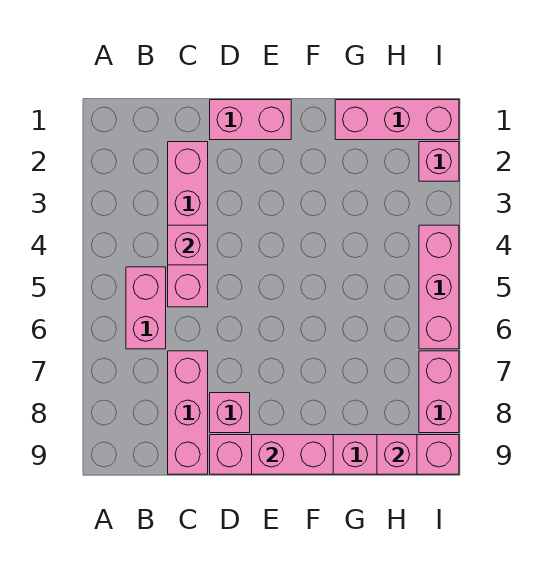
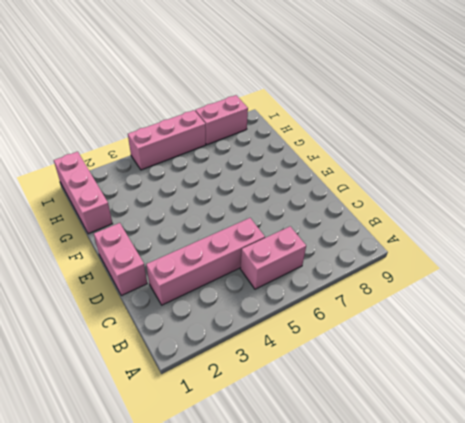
none -> pink 1x3 brick [168,351,208,474]
none -> pink 1x1 brick [210,393,250,433]
none -> pink 1x6 brick [210,435,459,474]

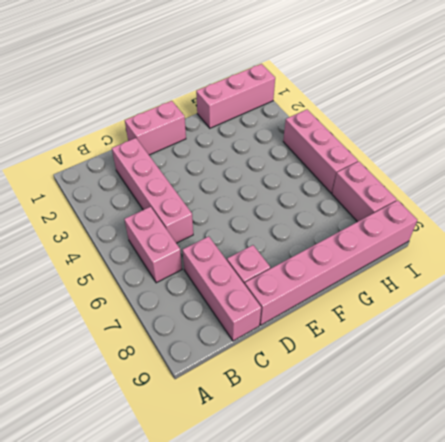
none -> pink 1x1 brick [419,142,459,181]
none -> pink 1x1 brick [168,225,208,265]
none -> pink 1x2 brick [252,435,333,474]

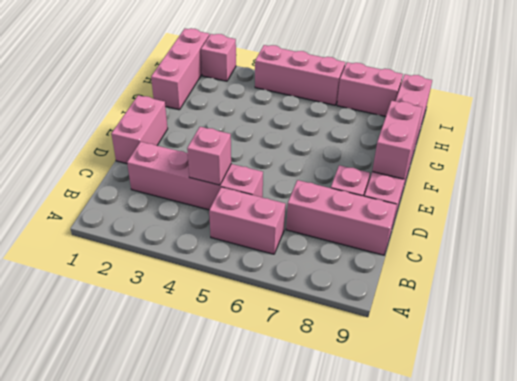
none -> pink 1x1 brick [377,435,417,474]

